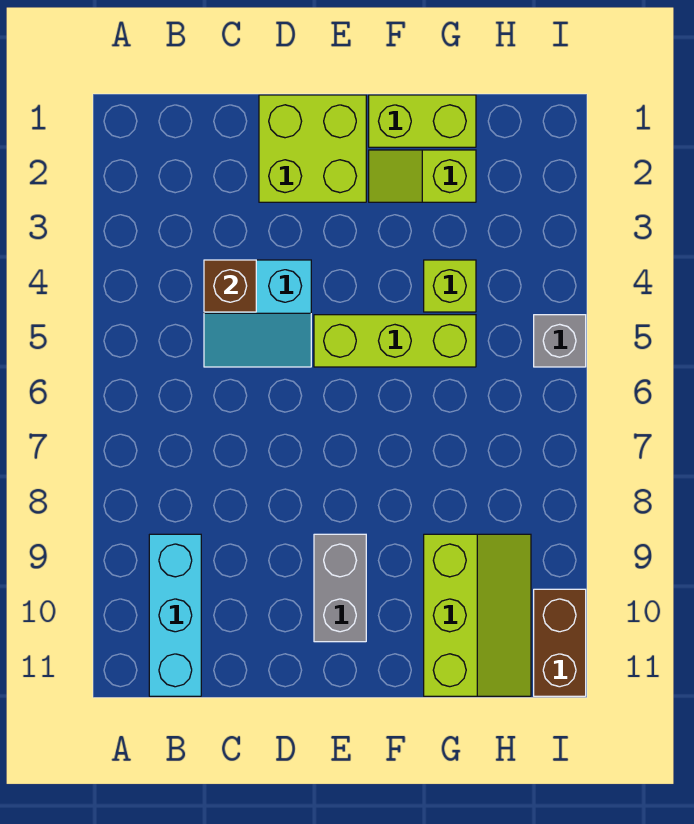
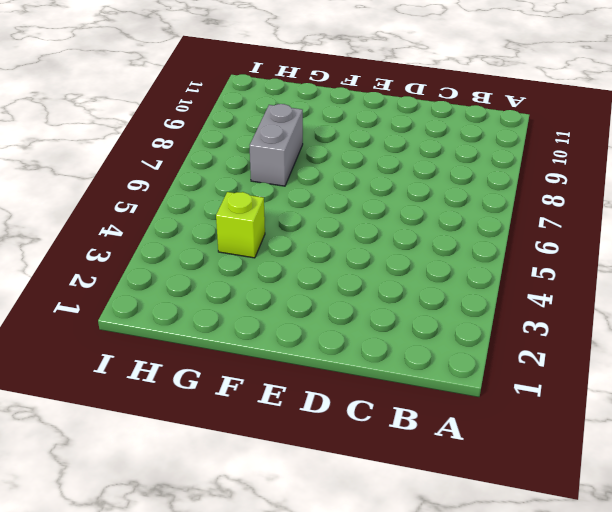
grey 1x2 brick [250,104,303,186] -> grey 1x2 brick moved to [314,534,366,642]
none -> cyan 1x3 brick [149,534,201,696]
none -> cyan 2x2 slope [204,260,311,367]
none -> lime 2x2 brick [259,95,366,202]

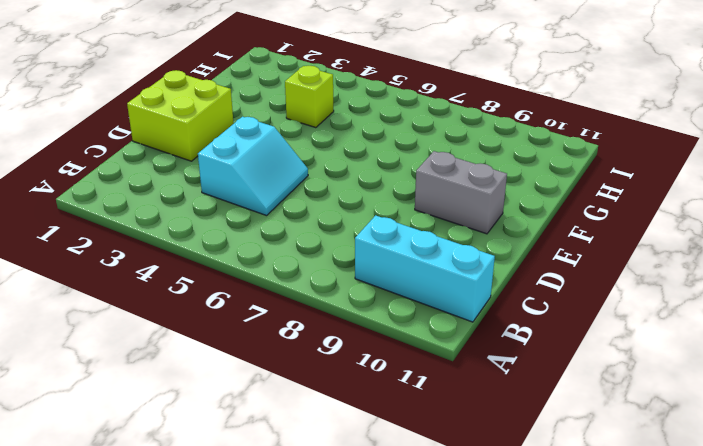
none -> lime 1x3 brick [314,315,476,367]
none -> lime 1x2 brick [369,95,476,147]
none -> lime 1x2 slope [369,150,476,202]

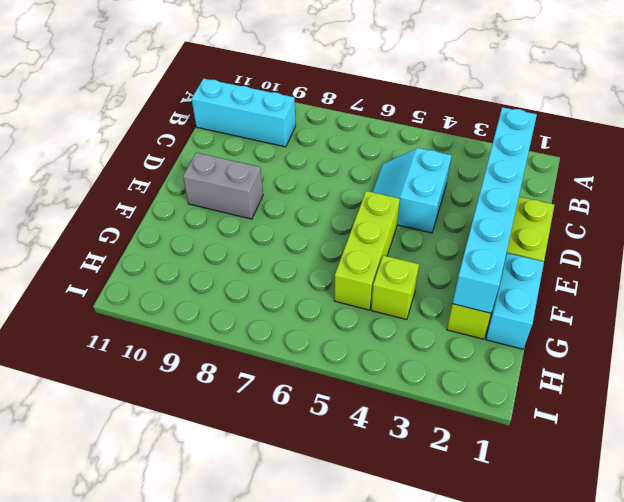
cyan 1x6 brick [453,107,537,313] -> none
cyan 1x2 brick [486,253,544,349] -> lime 1x2 brick [369,95,476,147]
none -> lime 2x3 slope [424,534,531,696]
none -> grey 1x1 brick [534,315,586,367]
none -> brown 1x2 brick [534,589,586,696]

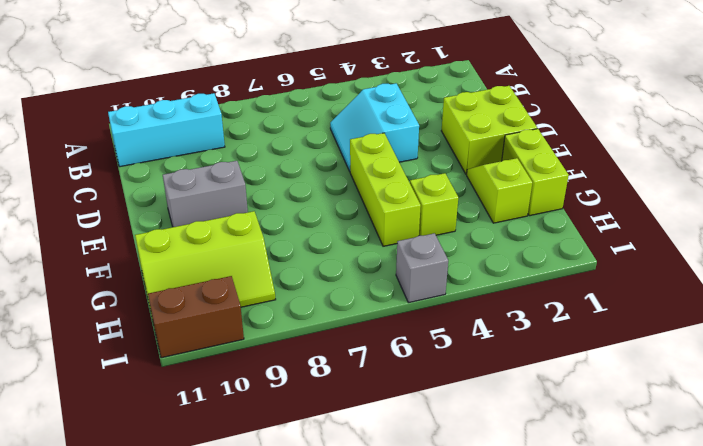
none -> brown 1x1 brick [204,260,256,312]

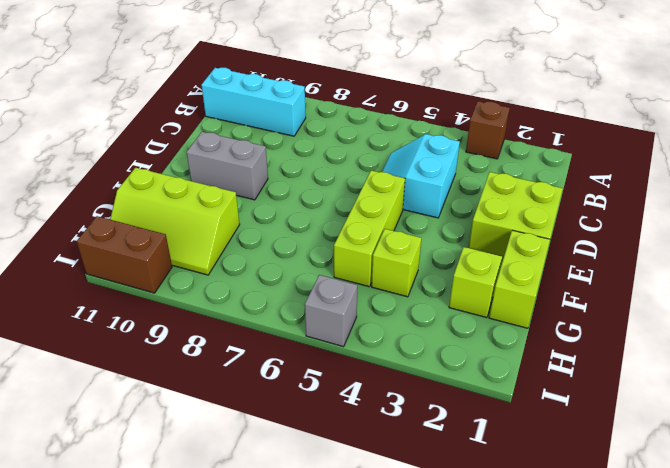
brown 1x1 brick [466,101,510,159] -> brown 1x1 brick moved to [204,260,256,312]

